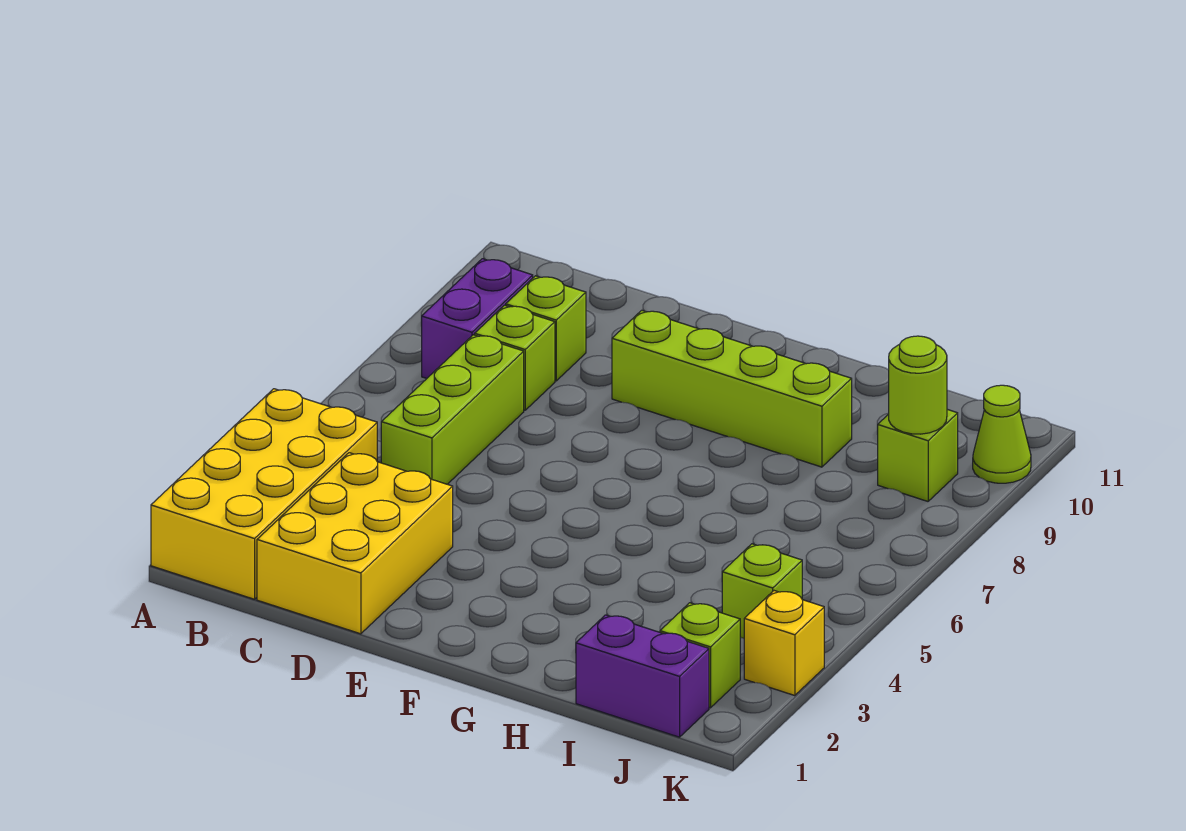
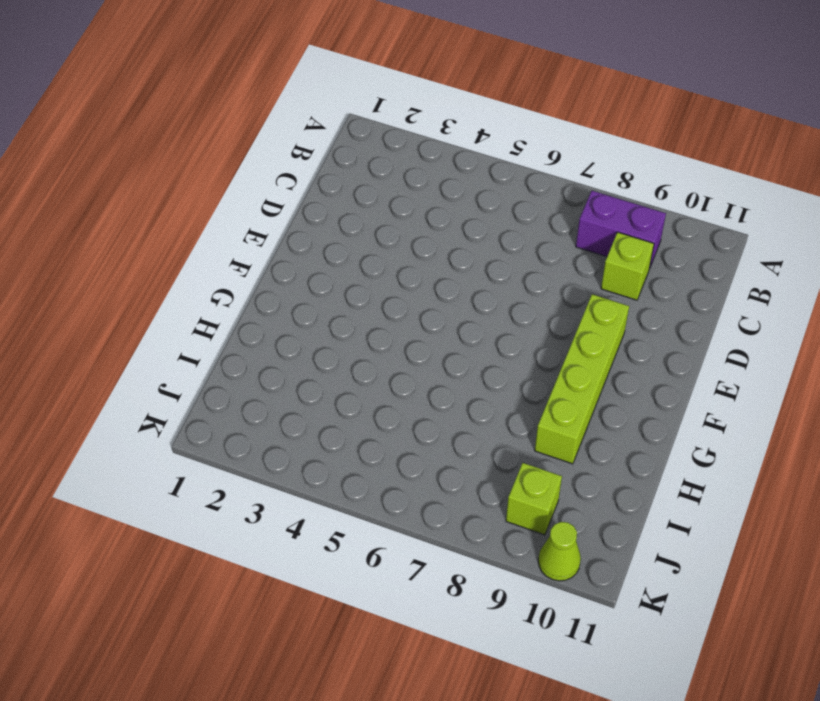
none -> yellow 2x4 brick [151,389,377,599]
none -> yellow 2x3 brick [257,453,453,634]
none -> lime 1x3 brick [381,335,524,484]

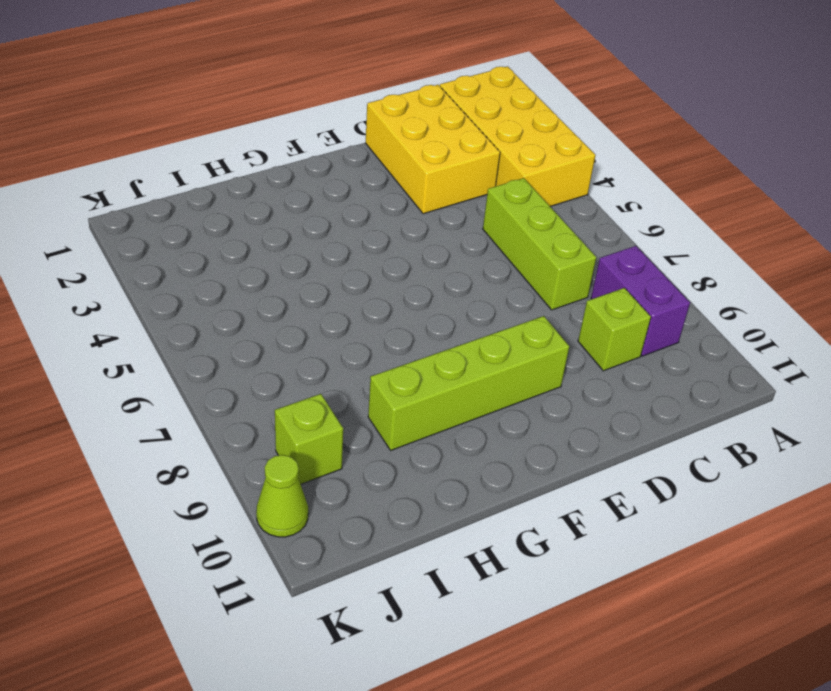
none -> lime 1x1 brick [475,305,555,410]
none -> purple 1x2 brick [576,615,709,737]
none -> lime 1x1 brick [660,603,740,708]

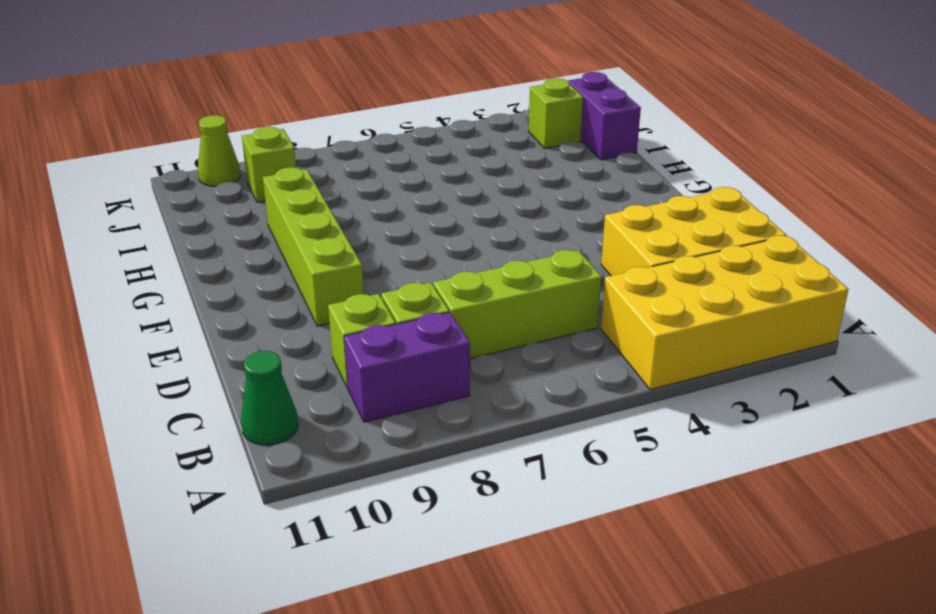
green 1x1 cone [241,351,298,445] -> none
none -> lime 1x1 brick [722,544,802,638]
none -> yellow 1x1 brick [744,591,824,696]
none -> lime 1x1 round brick [889,336,947,434]

